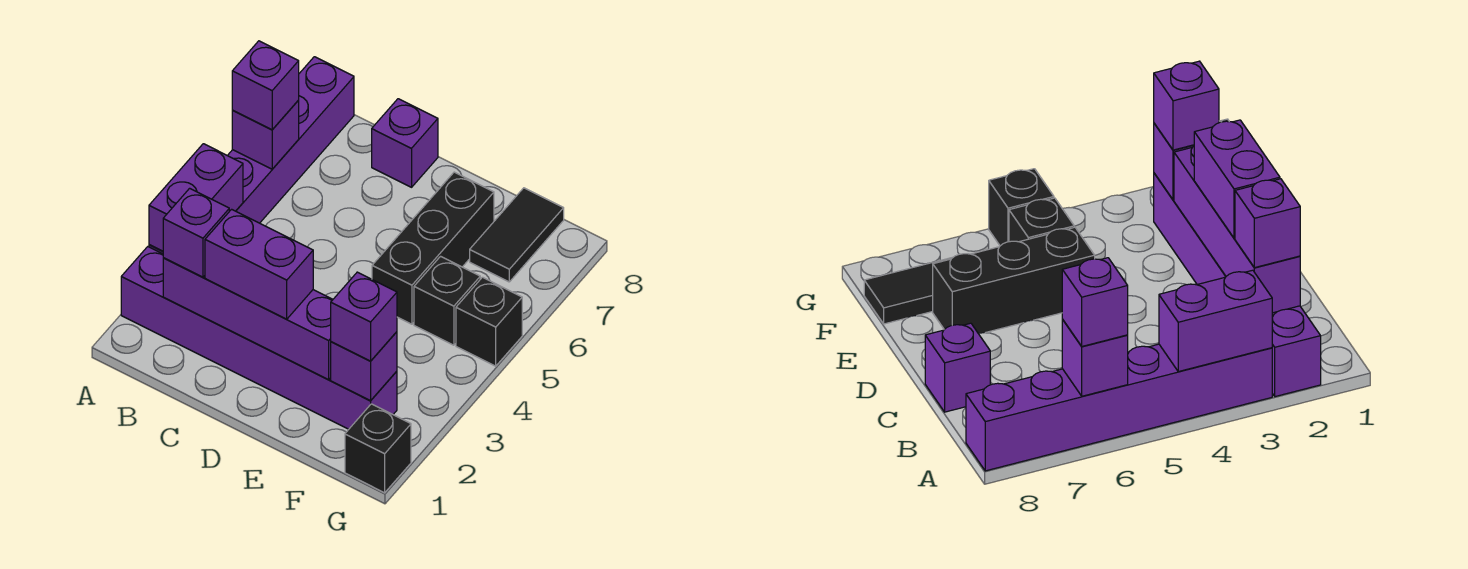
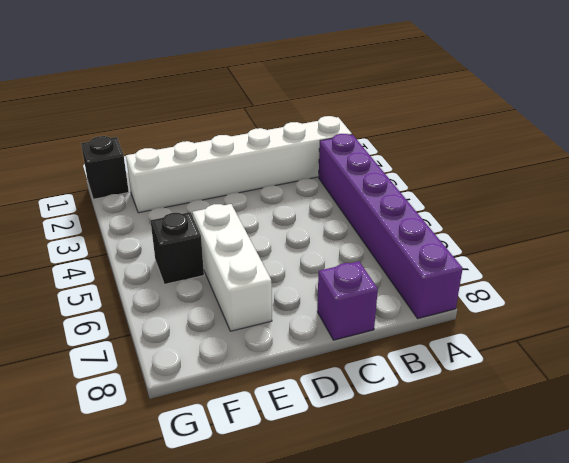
white 1x6 brick [126,116,352,213] -> purple 1x6 brick [121,247,397,429]
white 1x3 brick [192,204,272,331] -> black 1x3 brick [372,172,494,324]
none -> black 1x2 tile [470,188,564,282]
none -> black 1x1 brick [456,277,522,366]
none -> purple 1x2 brick [149,144,243,251]

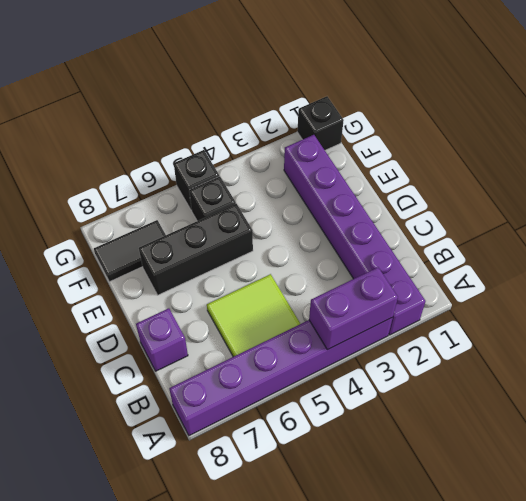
lime 2x2 tile [207,274,300,357] -> none
none -> purple 1x1 brick [232,100,299,169]
none -> purple 1x4 brick [163,258,333,380]
none -> purple 1x1 brick [331,332,397,401]

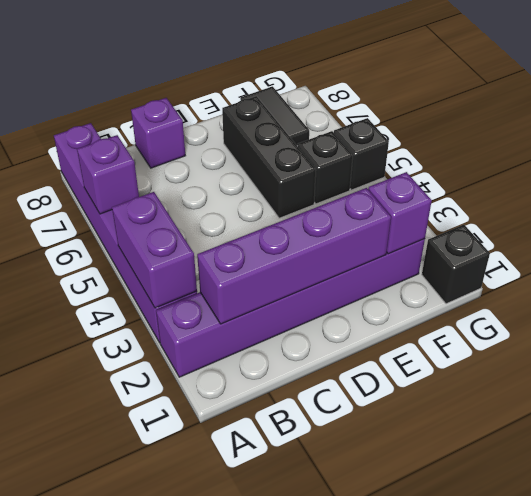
none -> purple 1x1 brick [232,41,299,130]
none -> purple 1x1 brick [163,188,229,277]
none -> purple 1x2 brick [205,209,313,319]

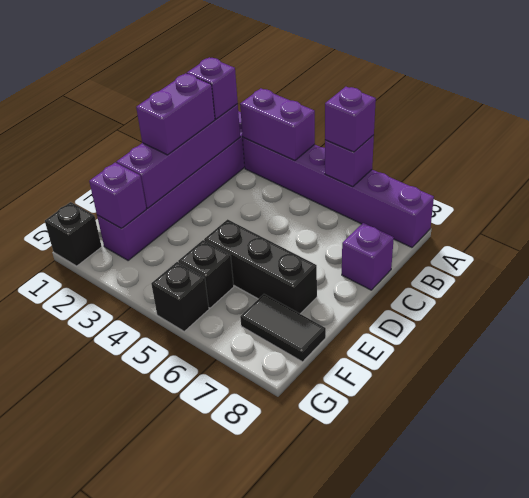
none -> purple 1x1 brick [331,272,397,361]

